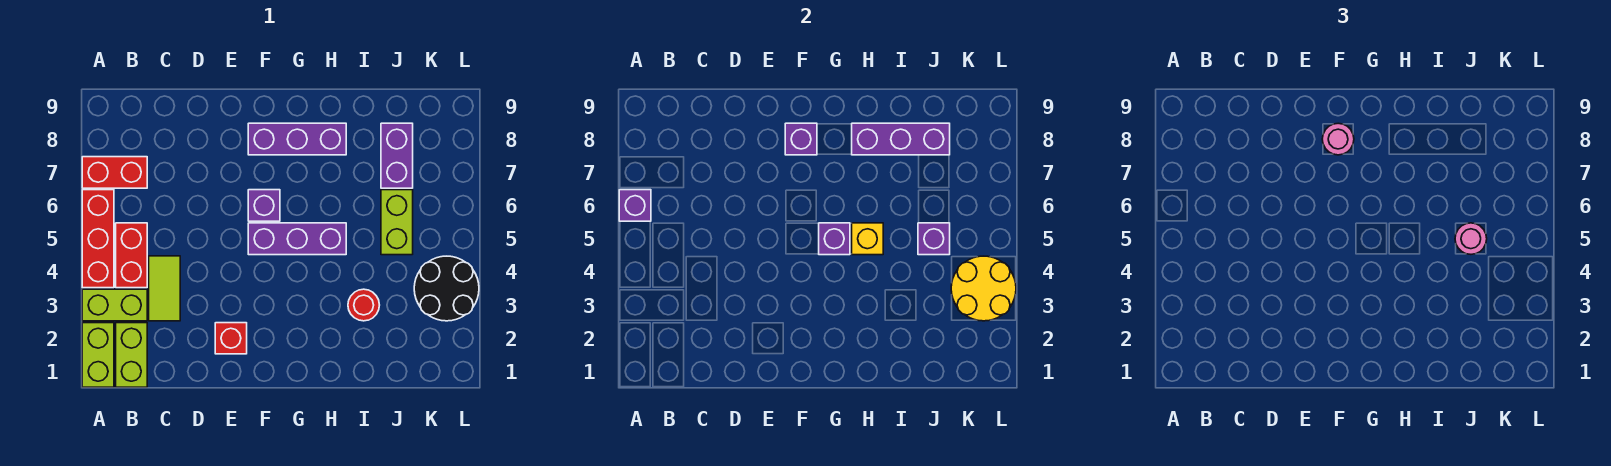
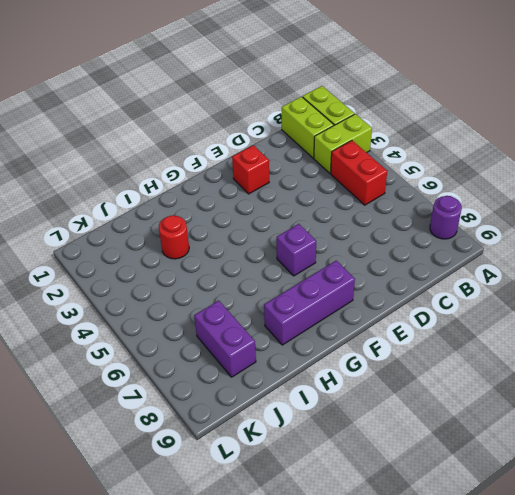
purple 1x1 round brick [430,196,462,239] -> none
none -> red 1x3 brick [82,190,114,288]
none -> red 1x2 brick [82,157,147,188]
none -> lime 1x2 tile [149,256,180,321]

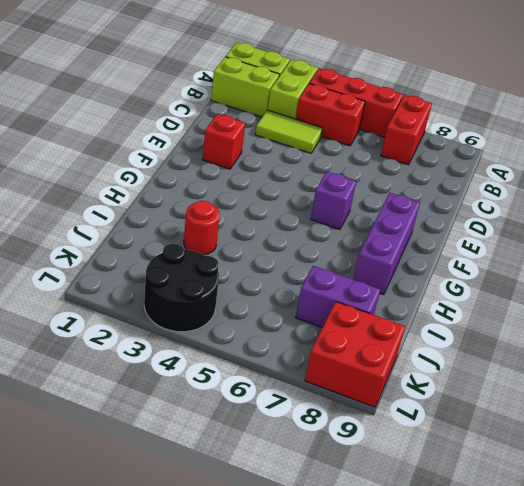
red 2x2 brick [305,302,405,407] -> none
none -> purple 1x3 brick [248,223,346,255]
none -> lime 1x2 brick [381,190,413,255]
none -> purple 1x1 brick [619,190,651,221]

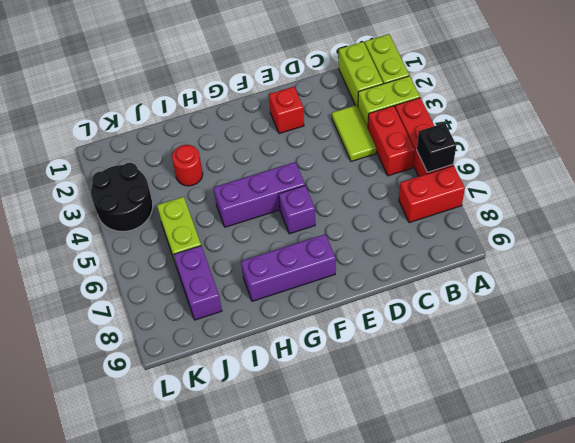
black 1x1 brick [417,123,456,172] -> purple 1x1 brick [619,190,651,221]
none -> purple 1x1 brick [785,123,817,155]
none -> purple 1x1 brick [819,223,850,255]
none -> yellow 1x1 brick [852,223,883,255]

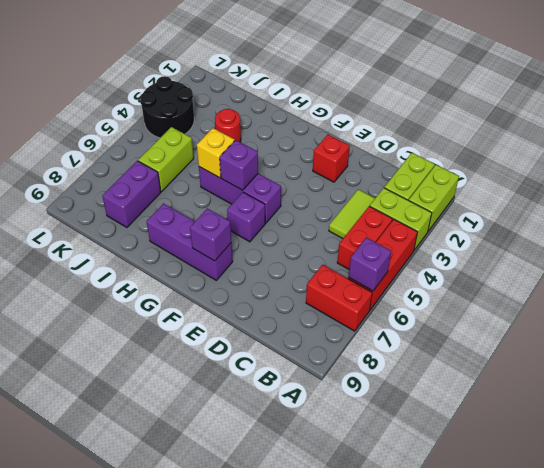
none -> purple 1x3 brick [852,123,950,155]
none -> purple 1x1 brick [918,223,950,255]
none -> yellow 2x2 round brick [951,256,1016,321]

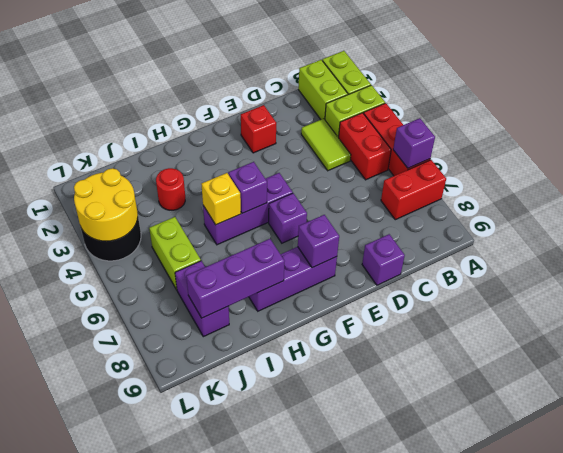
purple 1x1 brick [362,234,405,285] -> purple 1x1 brick moved to [918,223,950,255]
none -> pink 1x1 round brick [1322,123,1354,155]
none -> pink 1x1 round brick [1455,223,1487,254]

